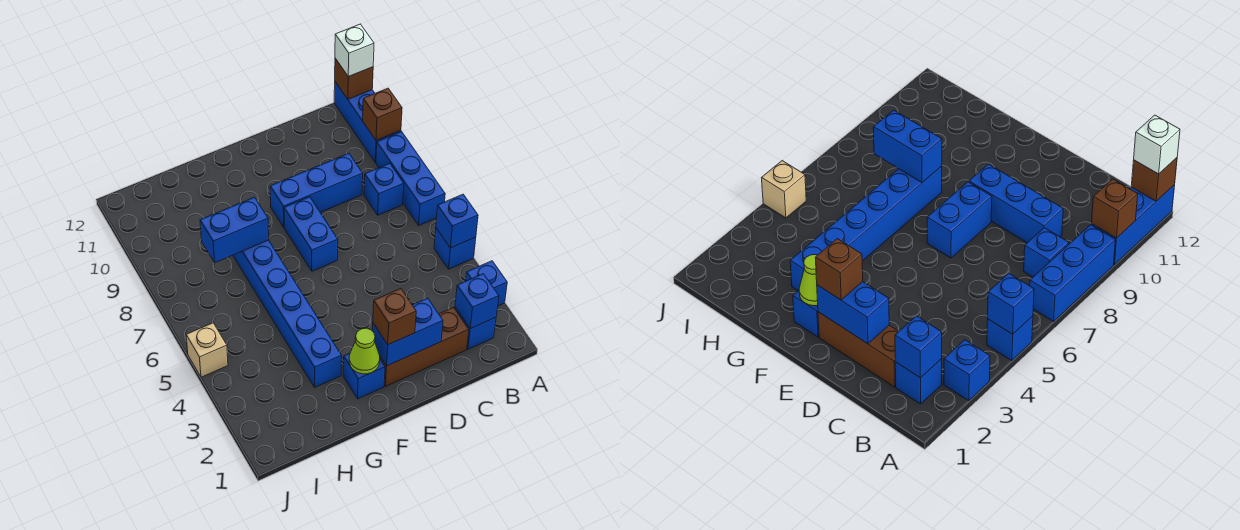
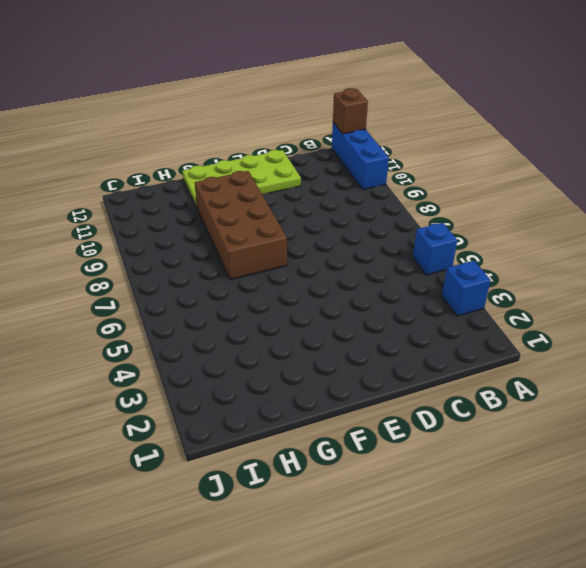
lime 2x4 plate [182,150,301,208] -> none
brown 2x4 brick [195,171,287,280] -> blue 1x6 brick [233,240,342,387]
none -> blue 1x3 brick [376,132,445,225]
none -> blue 1x1 brick [455,307,496,349]
none -> blue 1x1 brick [364,163,404,215]

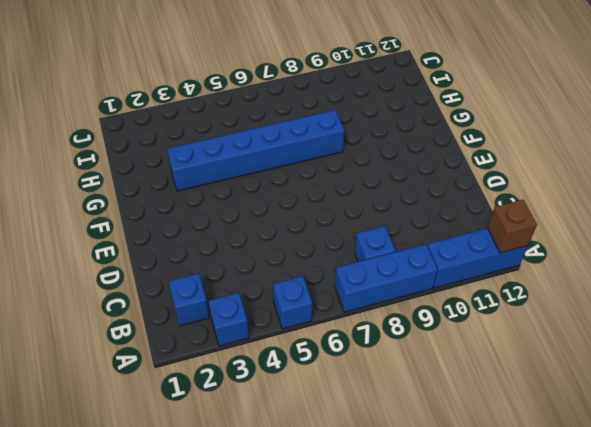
none -> brown 1x3 brick [380,307,469,386]
none -> blue 1x3 brick [270,153,363,227]
none -> blue 1x2 brick [284,197,338,271]

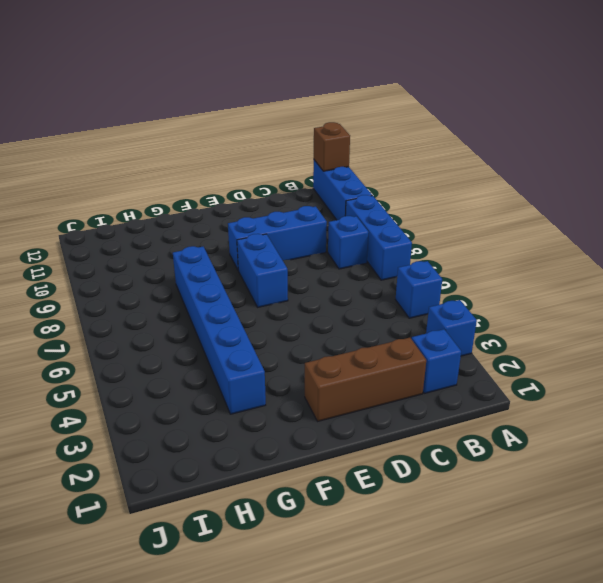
none -> blue 1x1 brick [343,353,385,399]
none -> tan 1x1 brick [186,323,228,377]
none -> blue 1x1 brick [436,194,478,248]

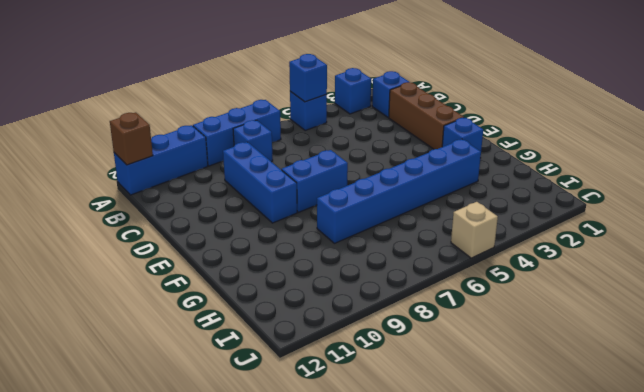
none -> brown 1x1 brick [363,88,402,140]
none -> blue 1x1 brick [455,274,499,329]
none -> blue 1x2 brick [372,298,443,366]

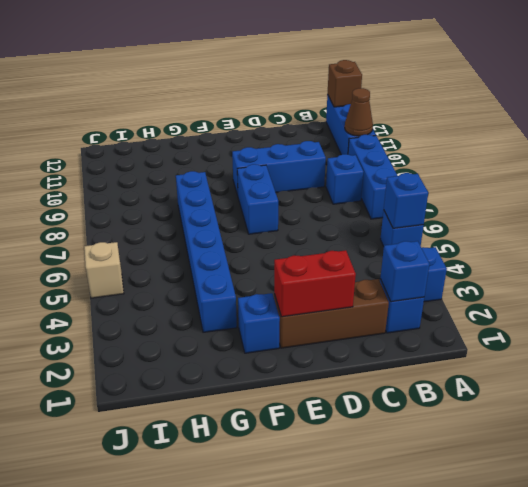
brown 1x1 cone [345,88,373,136] -> brown 1x1 brick [363,88,402,140]
red 1x2 brick [274,250,356,317] -> blue 1x2 brick [372,298,443,366]
none -> lime 1x1 cone [349,328,380,374]
none -> blue 1x2 brick [200,197,269,263]
none -> white 1x1 brick [335,24,374,77]

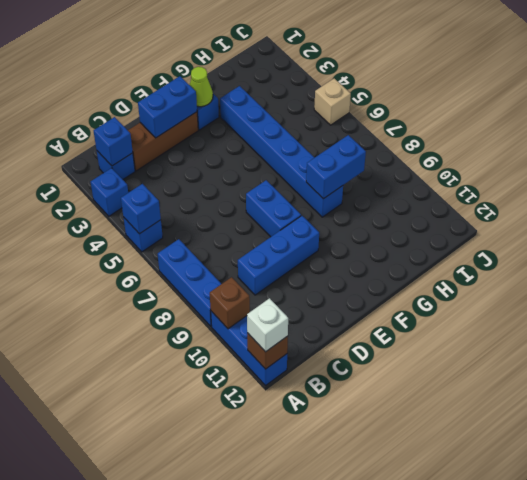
none -> blue 1x1 brick [364,163,404,215]
none -> brown 1x1 brick [373,289,416,345]

